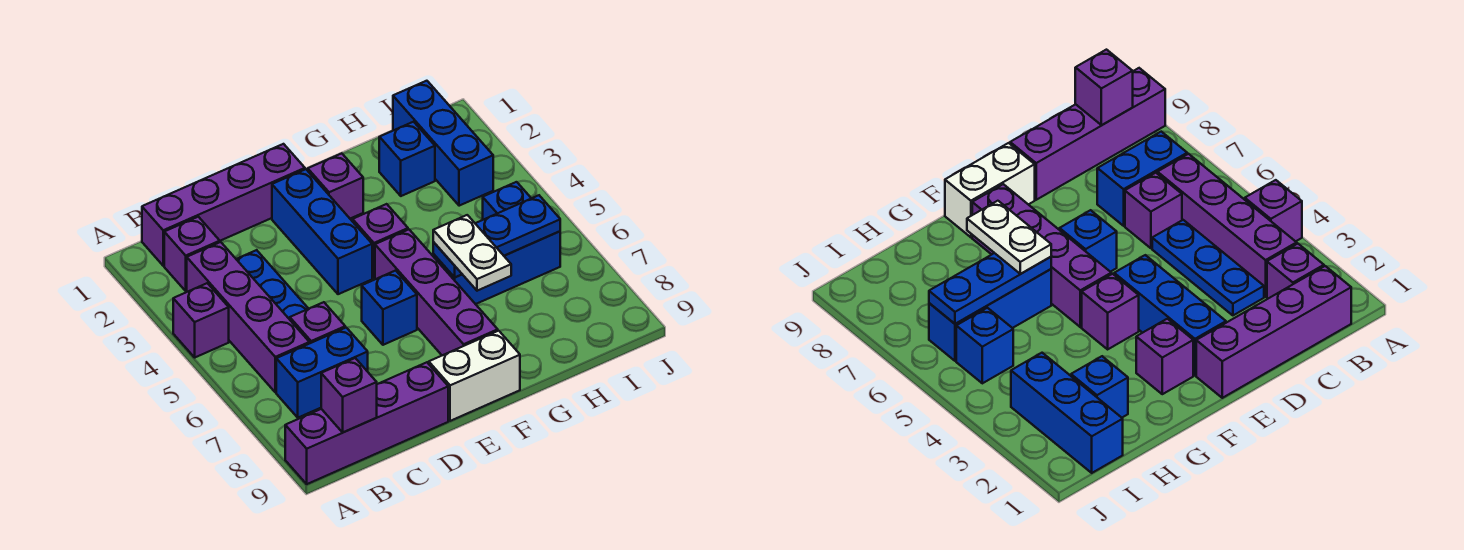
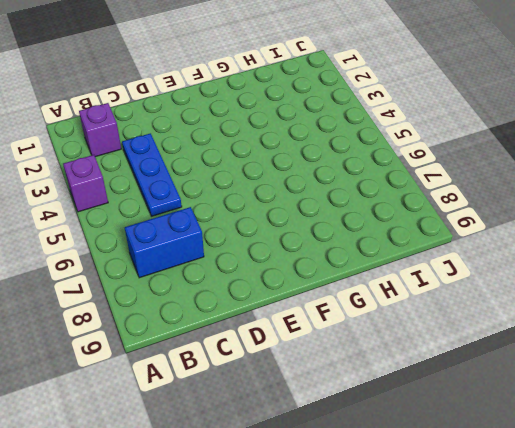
none -> purple 1x4 brick [285,362,448,484]
none -> purple 1x4 brick [142,144,305,266]
none -> purple 1x4 brick [187,242,309,392]

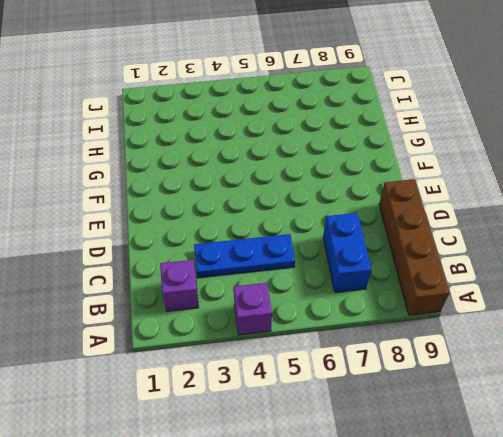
brown 1x4 brick [379,179,450,315] -> purple 1x4 brick [285,362,448,484]
none -> purple 1x4 brick [142,144,305,266]
none -> purple 1x4 brick [187,242,309,392]
none -> purple 1x1 brick [290,302,345,343]

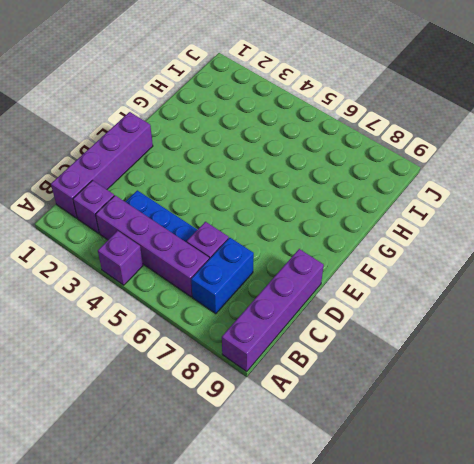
none -> blue 1x3 brick [272,169,372,294]
none -> blue 1x1 brick [362,271,417,345]
none -> white 1x2 brick [429,331,520,421]

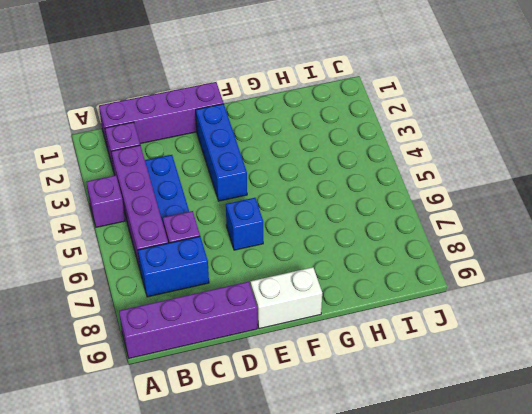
none -> purple 1x1 brick [308,153,363,219]
none -> purple 1x1 brick [353,204,408,278]
none -> purple 1x4 brick [375,230,498,355]

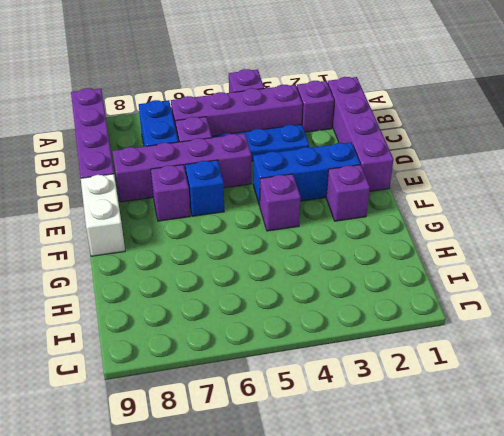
purple 1x4 brick [112,134,251,202] -> purple 1x4 brick moved to [375,230,498,355]
purple 1x1 brick [151,165,190,221] -> purple 1x1 brick moved to [321,358,377,432]
none -> blue 1x3 brick [433,231,560,304]
none -> blue 1x1 brick [379,122,435,196]
none -> blue 1x3 brick [393,81,493,206]

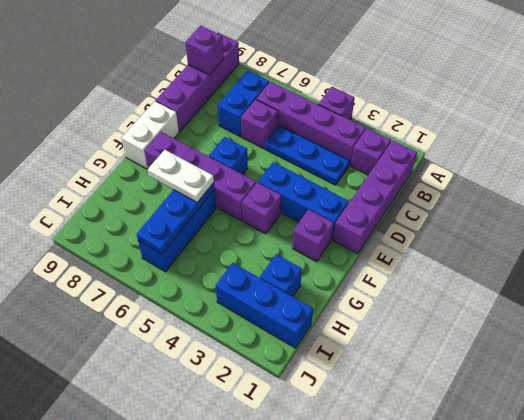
none -> blue 1x1 brick [483,182,531,220]

